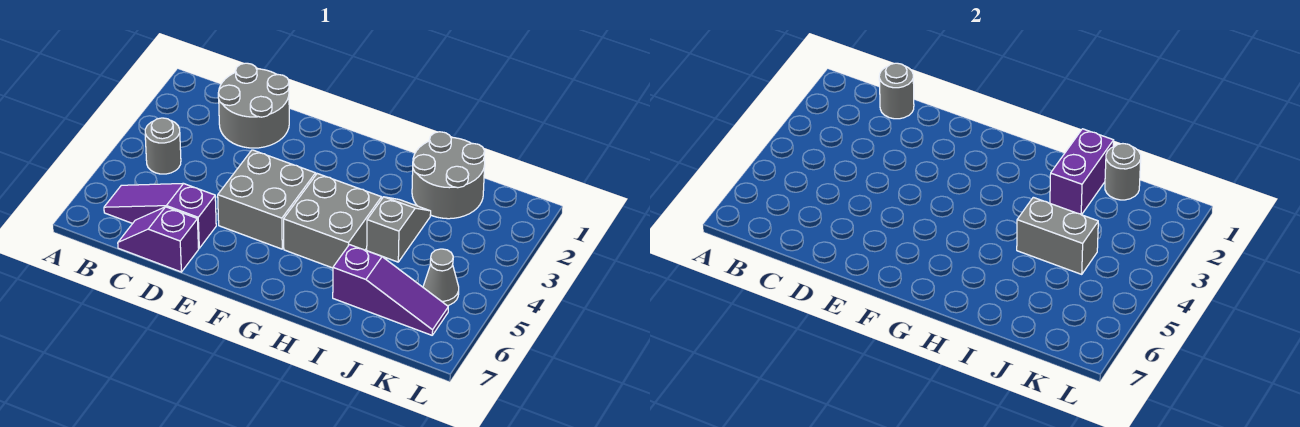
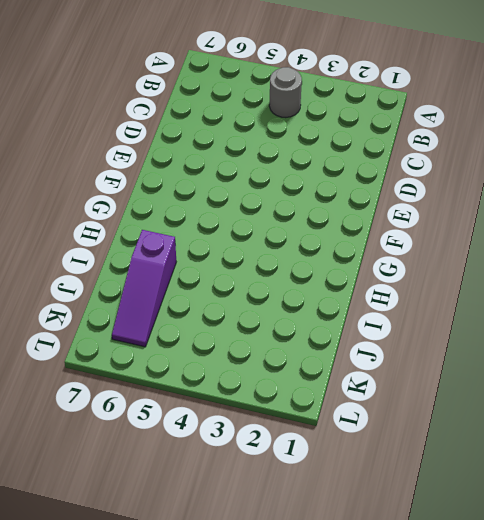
none -> purple 1x3 slope [104,184,216,248]
none -> grey 2x2 round brick [218,63,289,148]
none -> purple 1x2 slope [118,207,199,272]

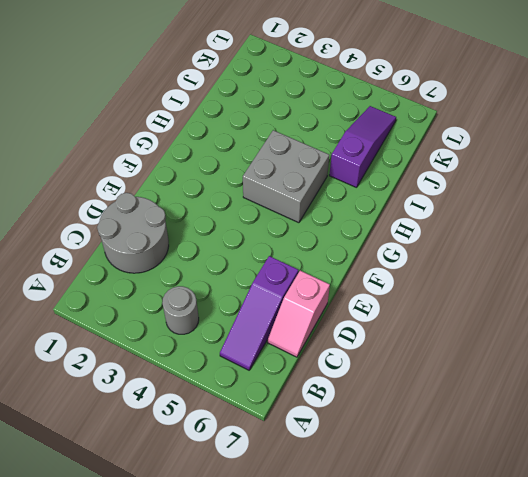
pink 1x2 slope [268,270,330,357] -> purple 1x2 slope [118,207,199,272]
none -> grey 2x2 brick [218,150,316,249]
none -> grey 2x2 round brick [412,132,485,219]
none -> grey 1x2 slope [367,197,431,262]

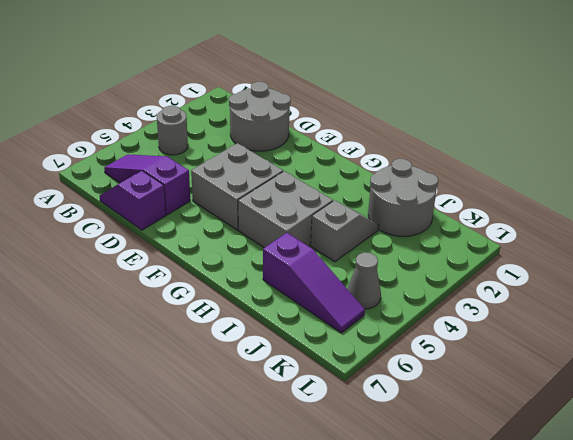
none -> grey 1x1 round brick [879,63,914,119]
none -> purple 1x2 brick [1050,129,1114,215]
none -> grey 1x2 brick [1017,197,1098,274]

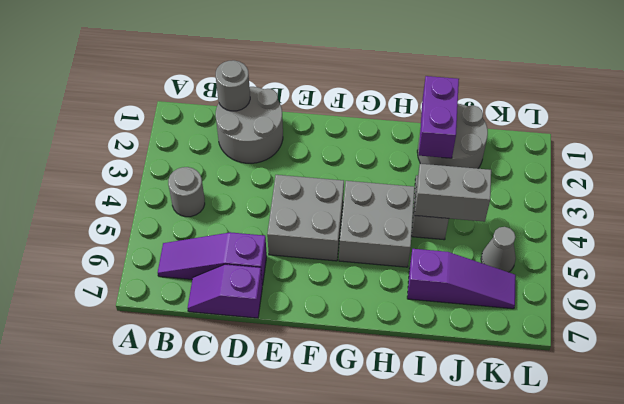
none -> grey 1x1 round brick [1105,144,1141,200]

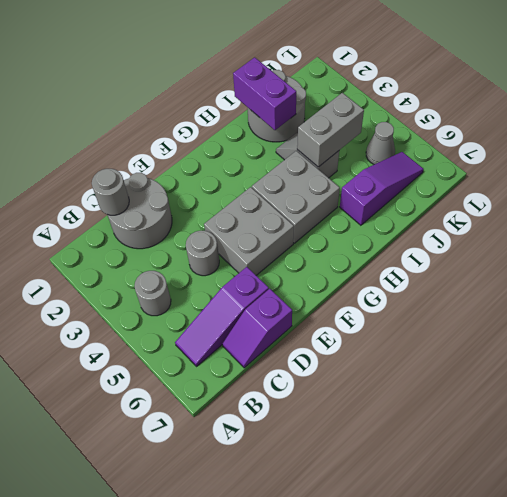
grey 1x1 round brick [186,231,219,276] -> grey 1x1 round brick moved to [1105,144,1141,200]

